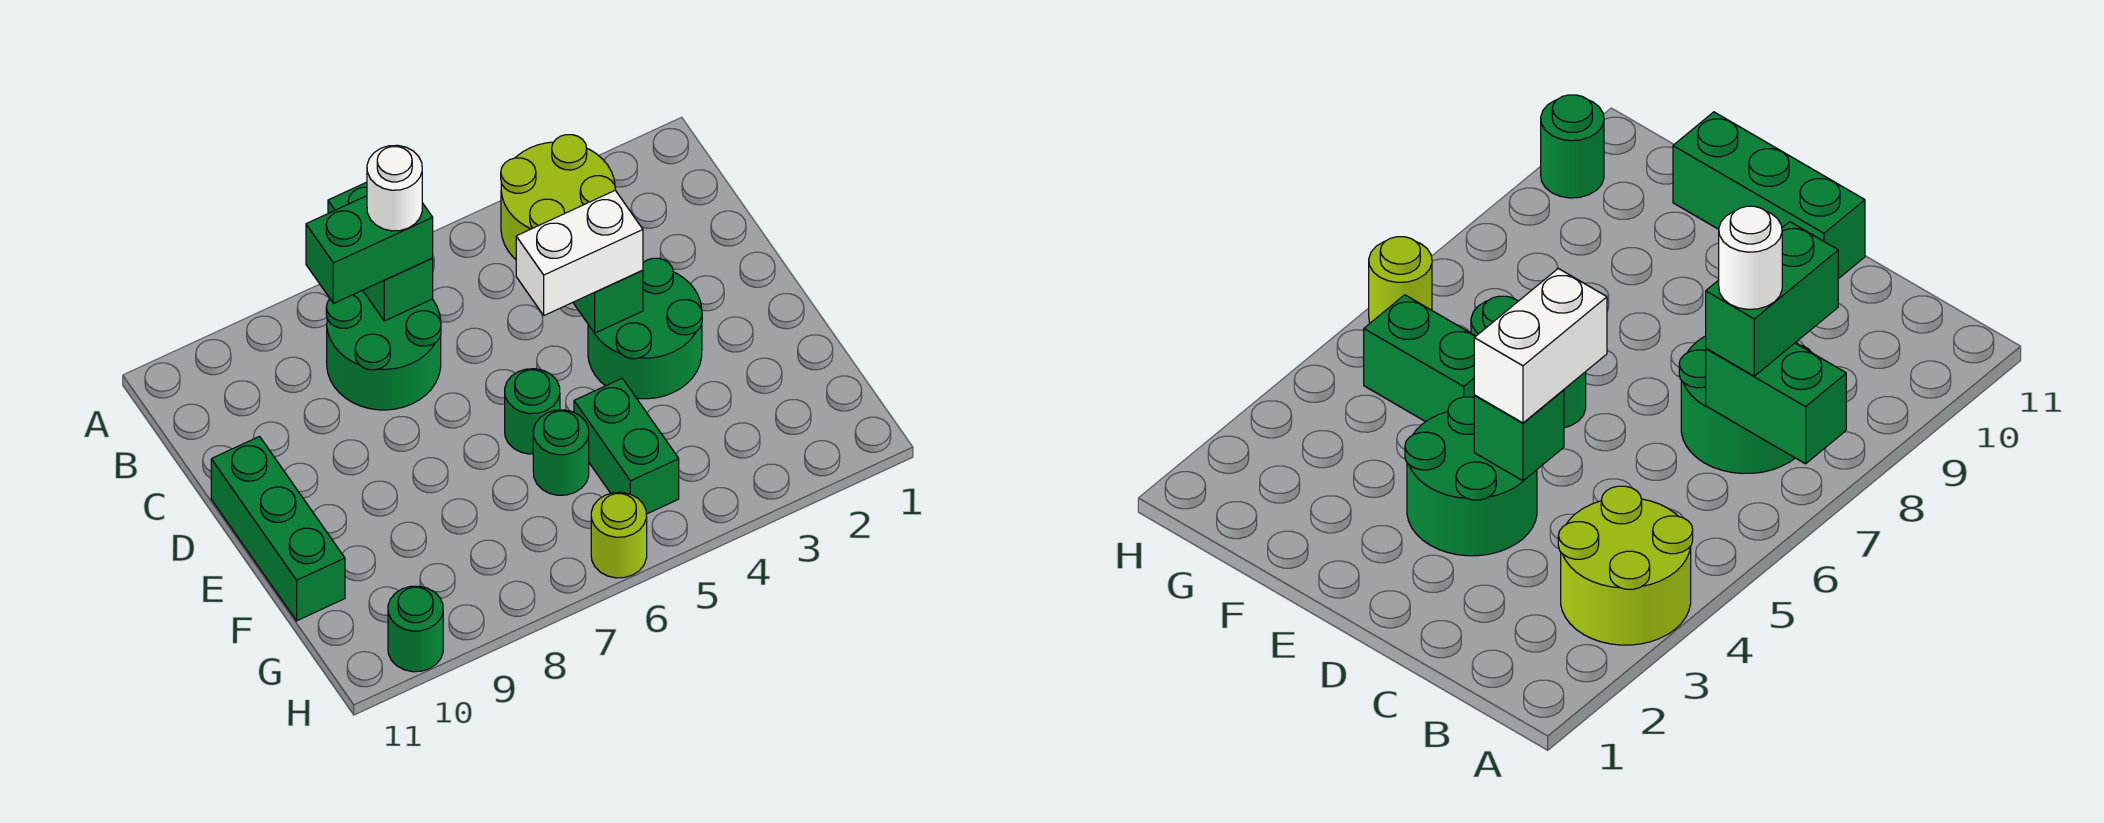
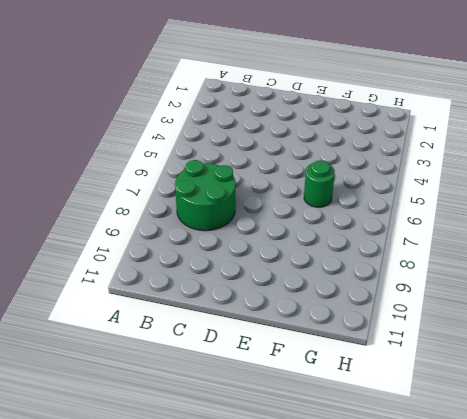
none -> lime 2x2 round brick [501,135,615,259]
none -> green 2x2 round brick [588,258,702,399]
none -> green 1x3 brick [211,437,345,621]

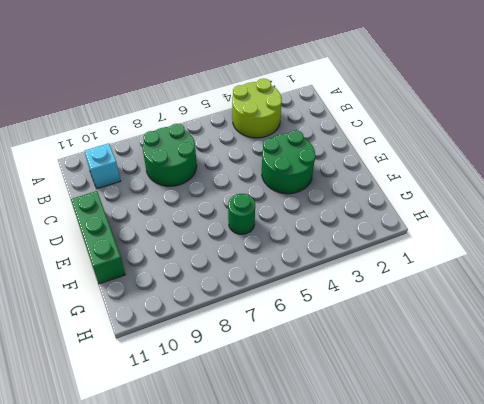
cyan 1x1 brick [84,143,121,189] -> none
none -> green 1x1 round brick [505,369,560,454]
none -> green 1x2 brick [574,378,679,514]
none -> lime 1x1 round brick [591,492,647,578]

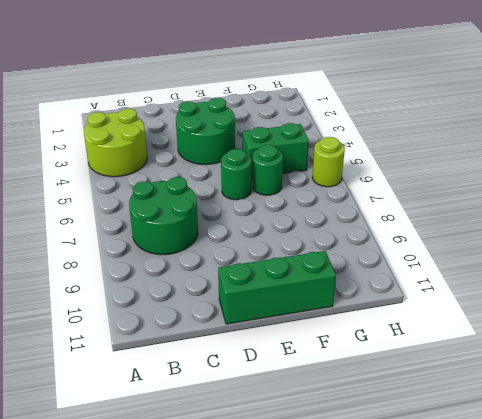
none -> green 1x1 round brick [388,586,443,672]
none -> green 1x2 brick [328,182,433,321]
none -> green 1x1 brick [573,270,643,333]

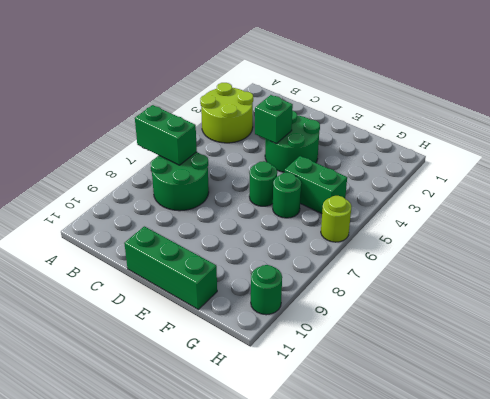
none -> green 1x2 brick [306,196,433,303]
none -> white 1x2 brick [516,190,643,315]
none -> white 1x1 round brick [367,145,422,231]

